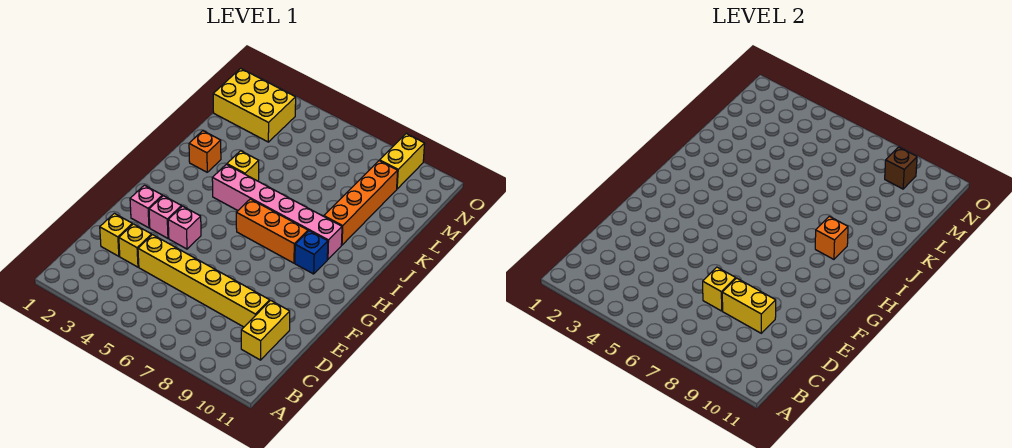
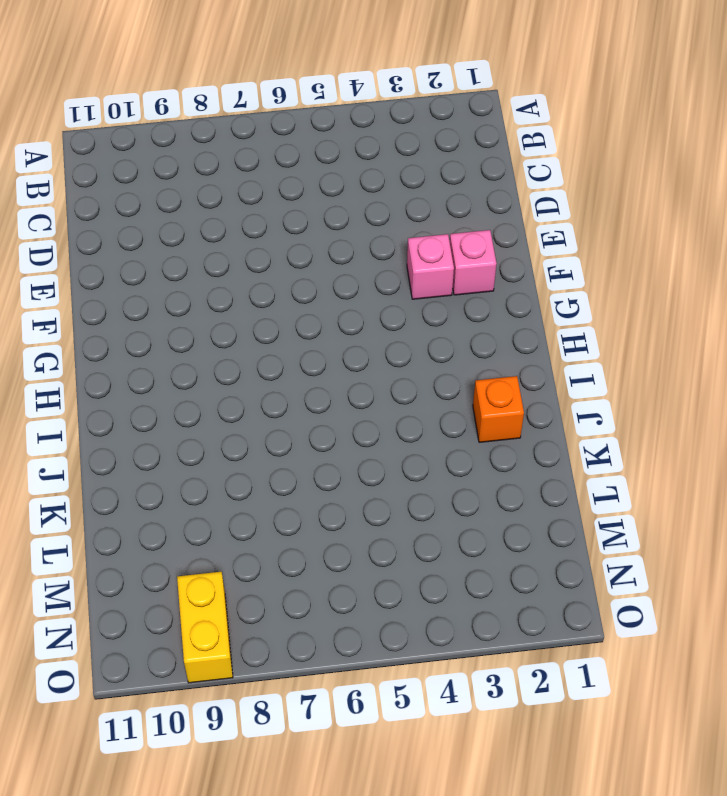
none -> yellow 1x2 brick [241,300,290,360]
none -> yellow 1x1 brick [100,213,132,256]
none -> yellow 1x1 brick [119,224,152,267]

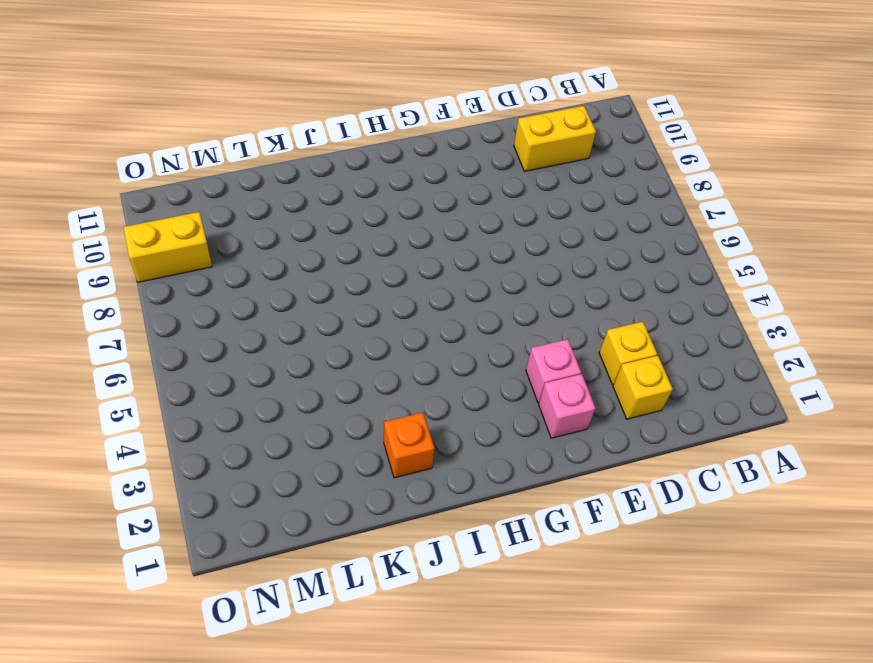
none -> yellow 1x6 brick [138,235,270,327]
none -> pink 1x1 brick [168,206,201,249]
none -> orange 1x3 brick [236,199,308,263]

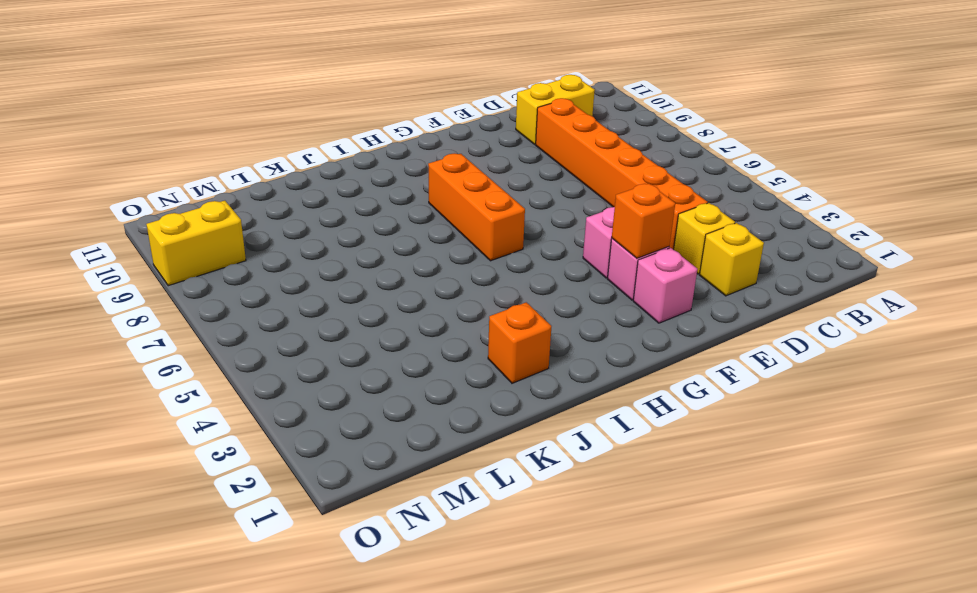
orange 1x6 brick [536,98,708,250] -> yellow 1x6 brick [138,235,270,327]
orange 1x1 brick [612,183,675,258] -> orange 1x1 brick moved to [815,216,848,259]
none -> blue 1x1 brick [295,231,328,274]
none -> pink 1x6 brick [212,164,342,259]
none -> yellow 1x1 brick [227,151,259,181]

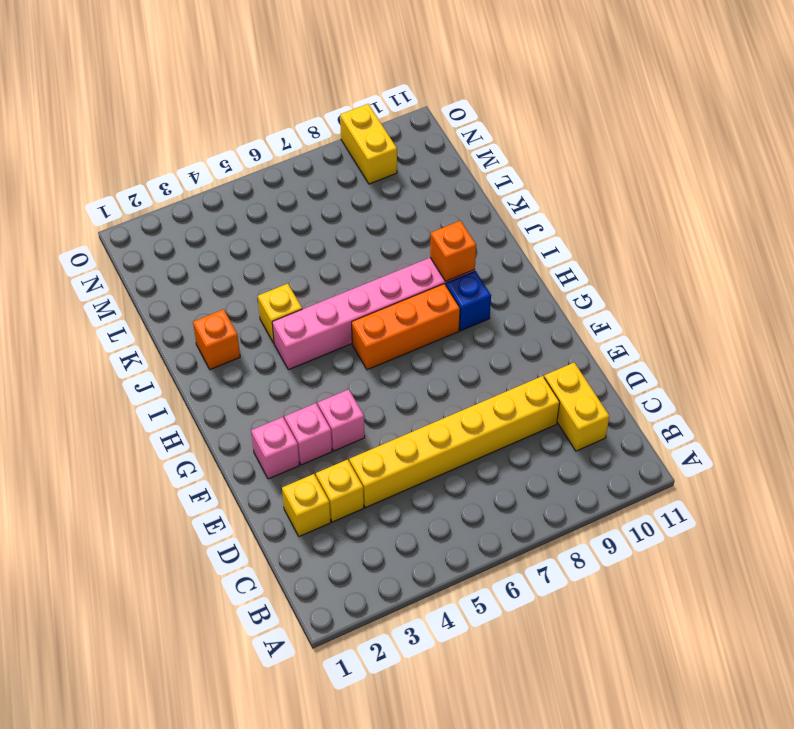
none -> orange 1x4 brick [324,161,398,245]
none -> yellow 2x3 brick [213,68,296,142]
none -> yellow 1x1 brick [703,267,736,311]

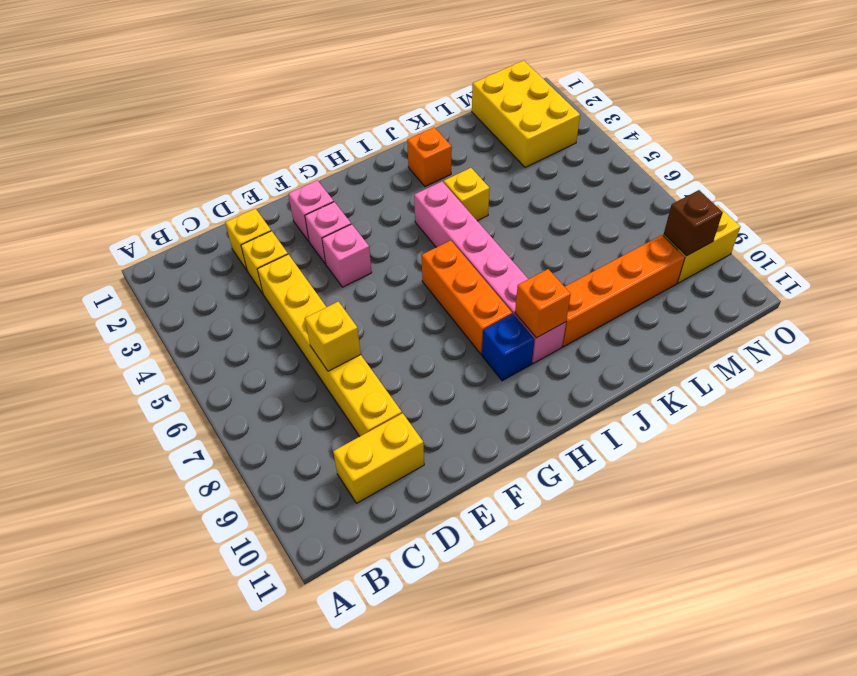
none -> yellow 1x2 brick [722,278,776,333]

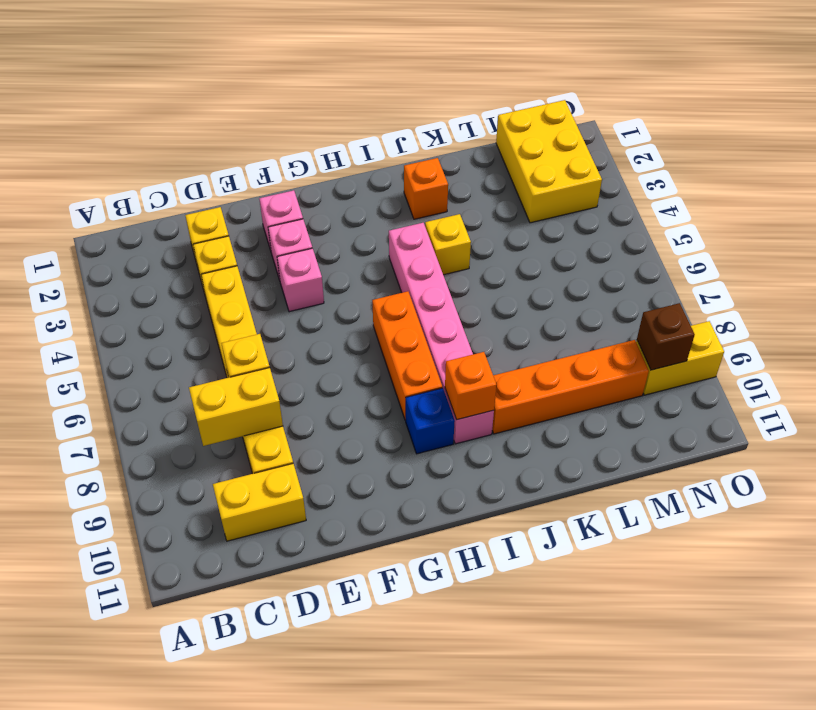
yellow 1x2 brick [189,368,283,446] -> yellow 1x2 brick turned to [722,278,776,333]

